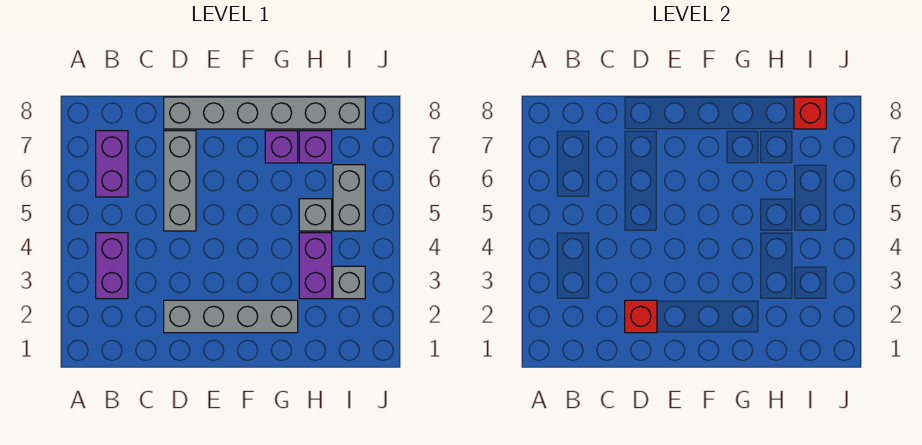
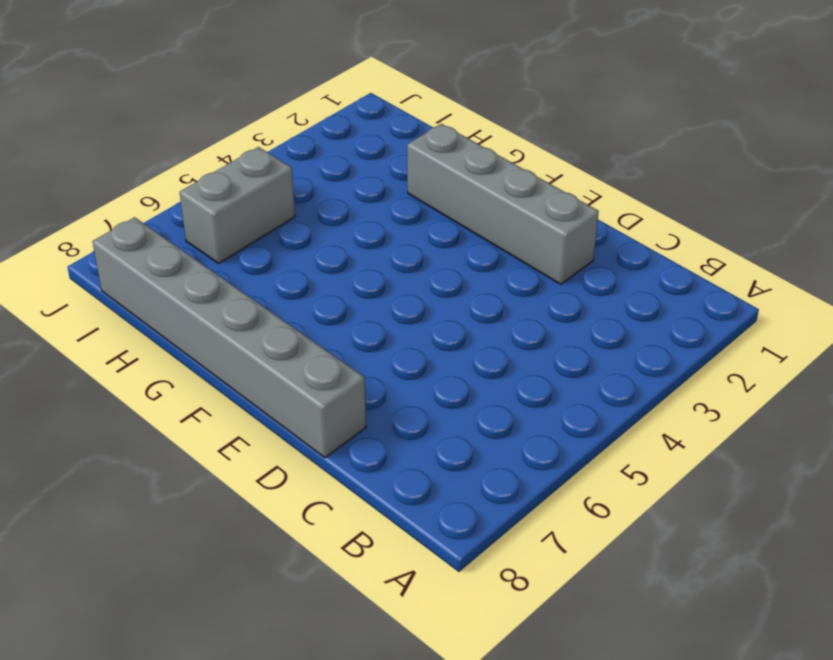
none -> purple 1x2 brick [96,233,128,299]
none -> purple 1x2 brick [96,131,128,197]
none -> grey 1x3 brick [164,131,196,231]

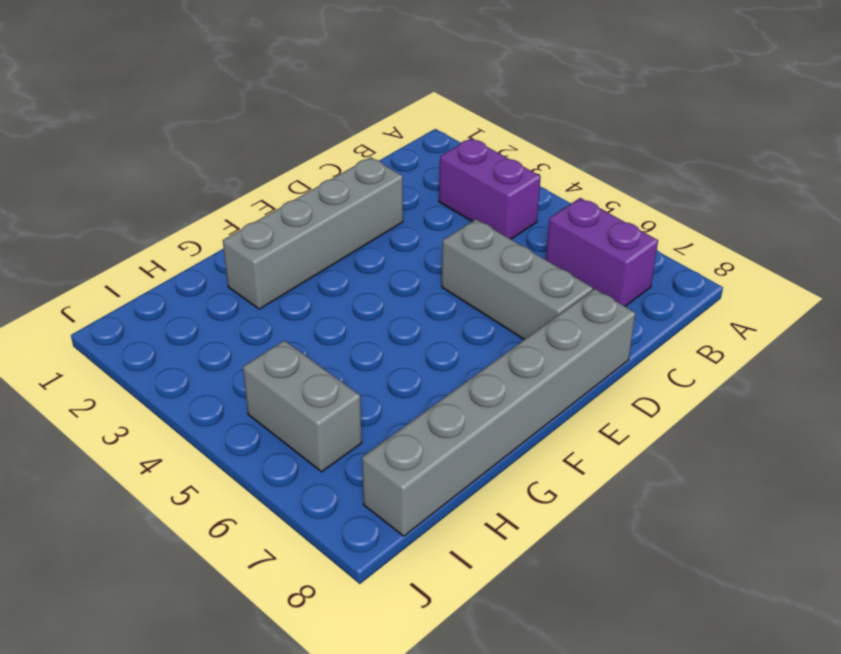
none -> purple 1x1 brick [265,131,298,163]
none -> purple 1x2 brick [299,233,332,299]
none -> grey 1x1 brick [299,199,332,231]

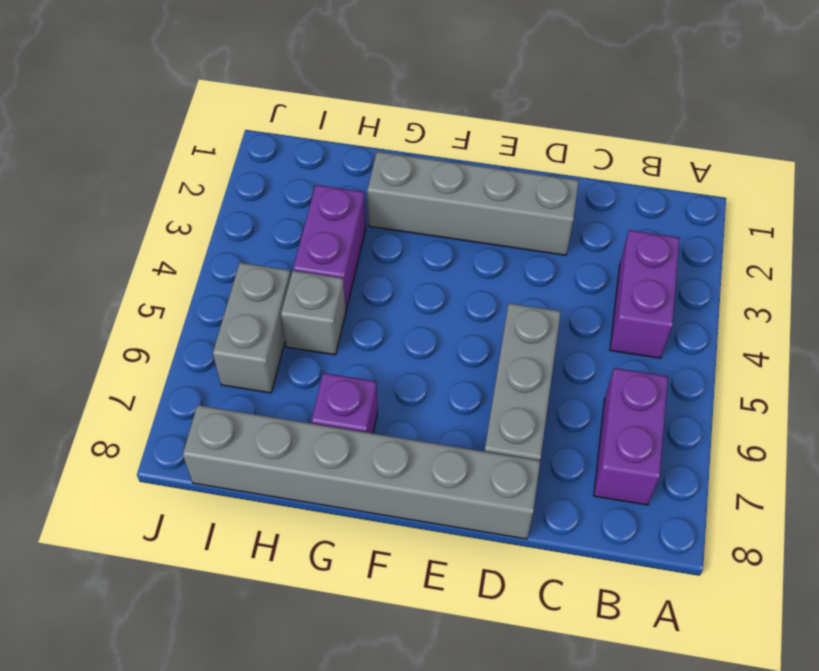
none -> purple 1x1 brick [299,131,332,163]
none -> grey 1x1 brick [333,266,365,299]
none -> red 1x1 brick [625,300,657,333]

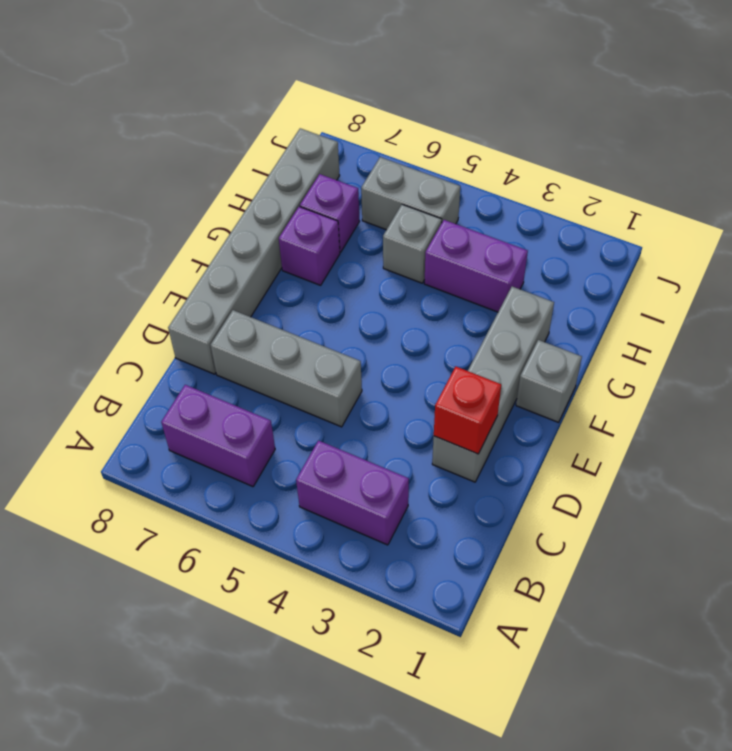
grey 1x1 brick [516,340,582,422] -> grey 1x1 brick moved to [333,266,365,299]
none -> red 1x1 brick [794,97,826,129]

